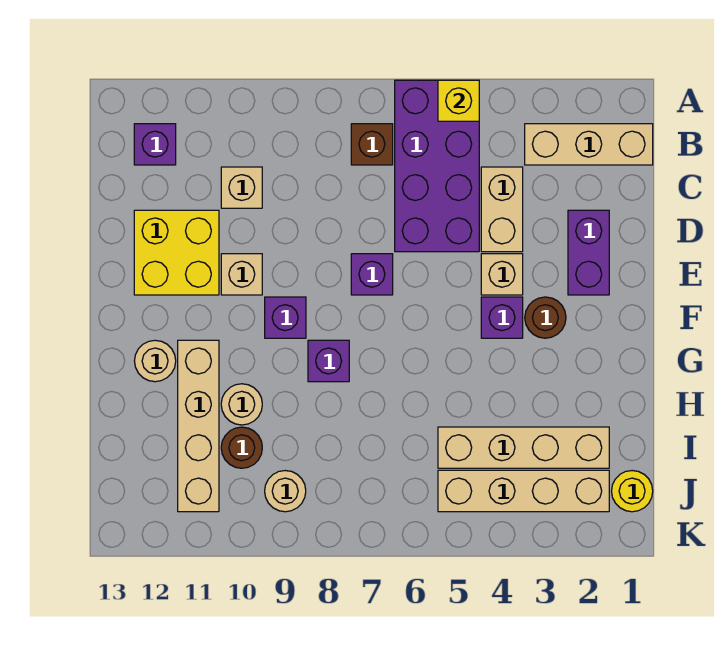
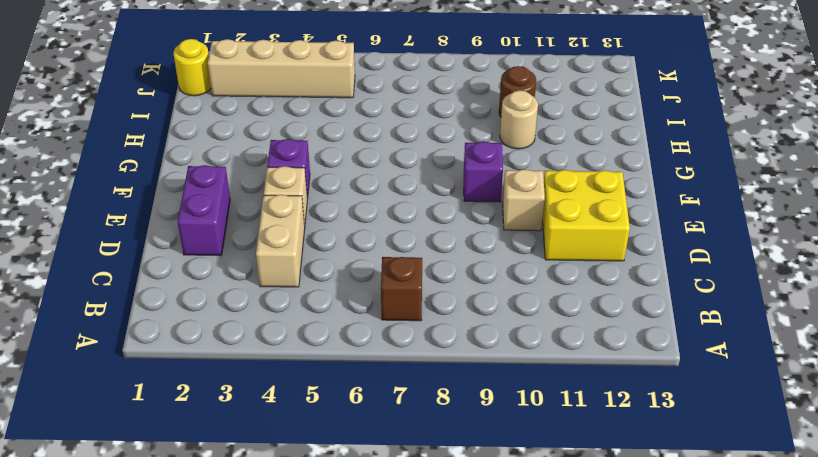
none -> purple 2x4 brick [395,80,479,252]
none -> tan 1x3 brick [525,124,653,165]
none -> purple 1x1 brick [134,124,176,165]

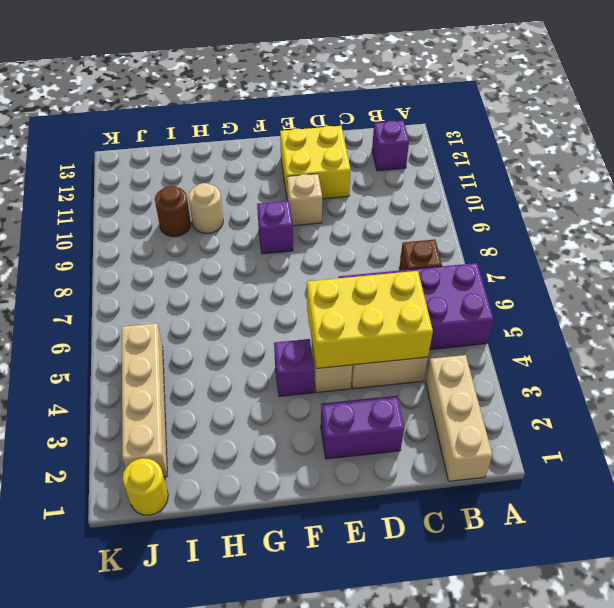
yellow 2x3 brick [307,271,433,369] -> none
none -> tan 1x1 brick [221,167,262,208]
none -> purple 1x1 brick [351,254,393,295]
none -> brown 1x1 round brick [525,297,566,338]

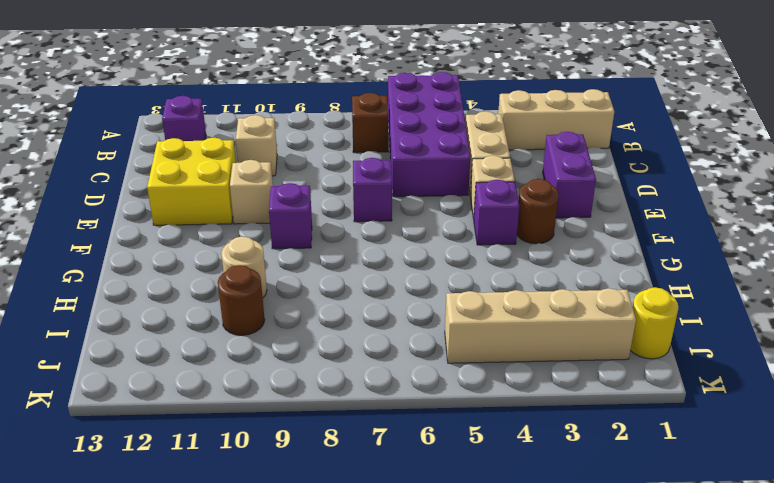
none -> purple 1x1 brick [308,340,349,382]
none -> tan 1x4 brick [178,340,219,512]
none -> tan 1x1 round brick [135,340,176,382]

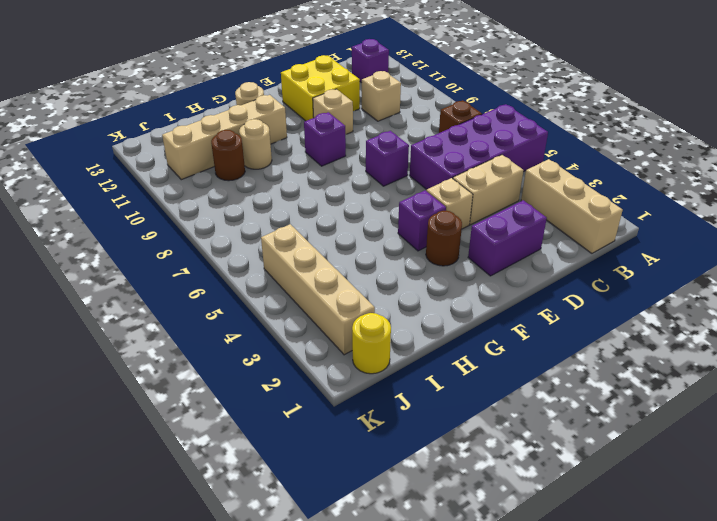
none -> purple 1x1 brick [308,340,349,382]
none -> tan 1x4 brick [438,427,609,468]
none -> tan 1x1 round brick [265,471,306,512]

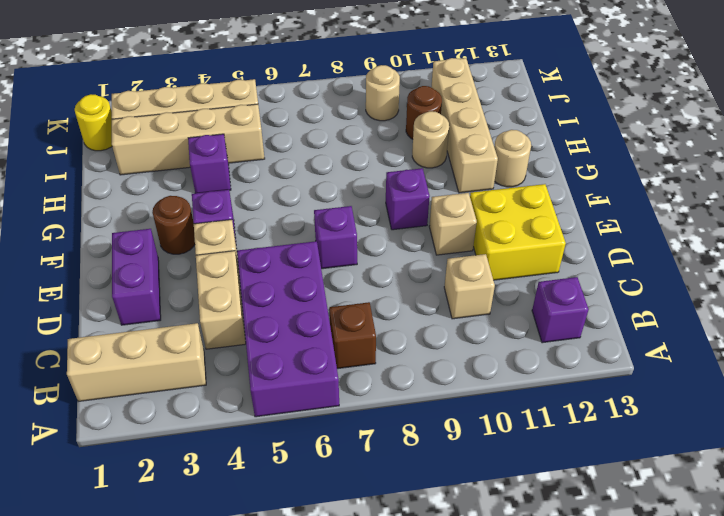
purple 1x1 brick [188,134,231,193] -> purple 1x1 brick moved to [308,340,349,382]
none -> yellow 1x1 brick [438,80,479,121]

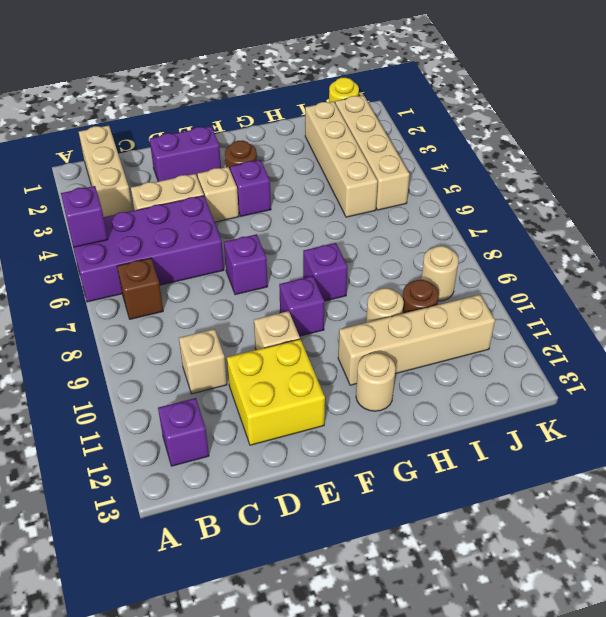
purple 1x1 brick [61,186,108,247] -> yellow 1x1 brick [438,80,479,121]

